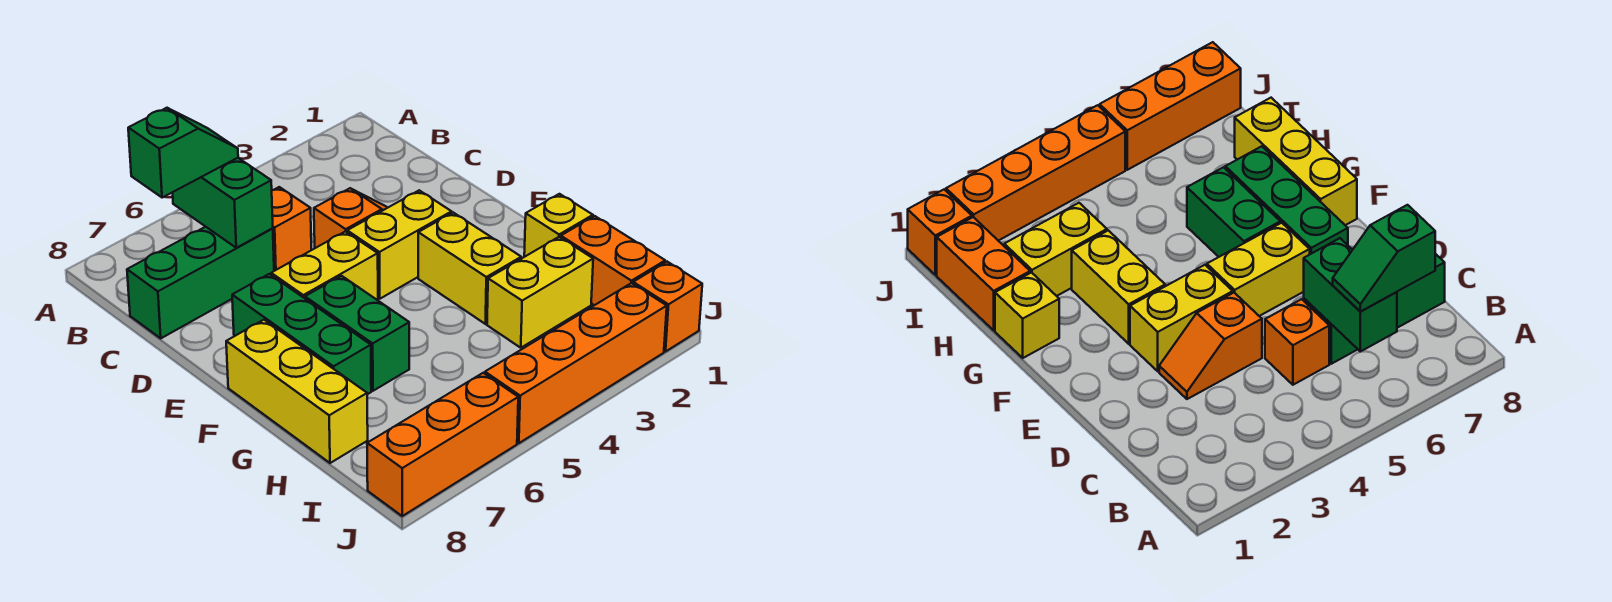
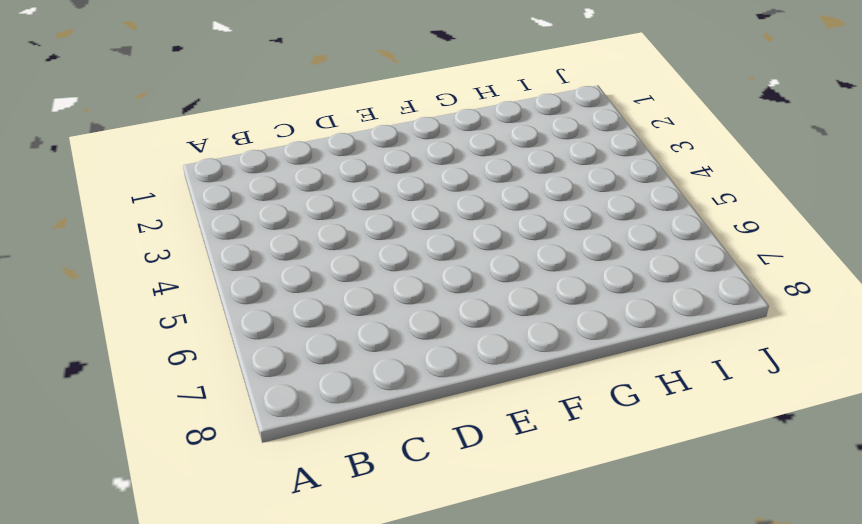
none -> orange 1x1 brick [272,187,311,271]
none -> green 1x3 brick [127,227,274,338]
none -> orange 1x2 slope [314,188,388,248]

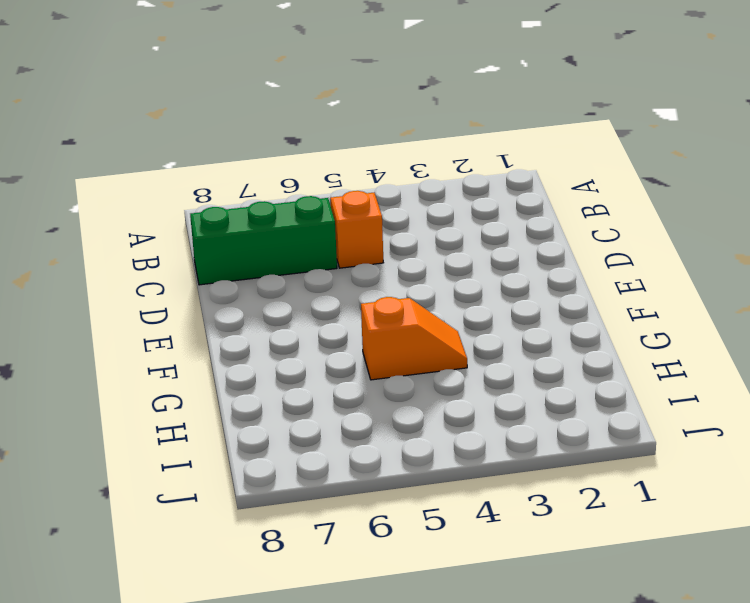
orange 1x2 slope [361,297,467,380] -> orange 1x2 slope moved to [314,188,388,248]
none -> yellow 1x2 brick [347,190,452,299]
none -> yellow 1x2 brick [271,231,378,300]
none -> green 1x3 brick [232,274,371,394]

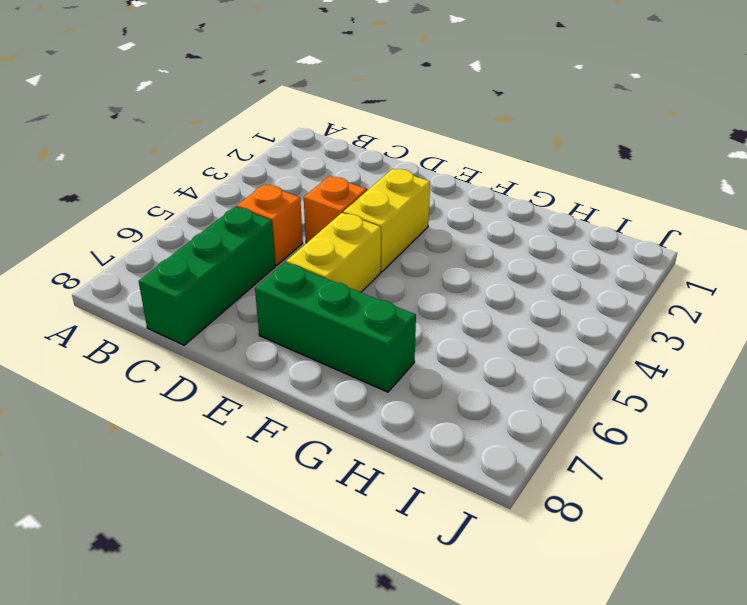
none -> yellow 1x2 brick [418,213,521,324]
none -> green 1x2 brick [305,276,409,391]
none -> yellow 1x3 brick [226,320,368,463]

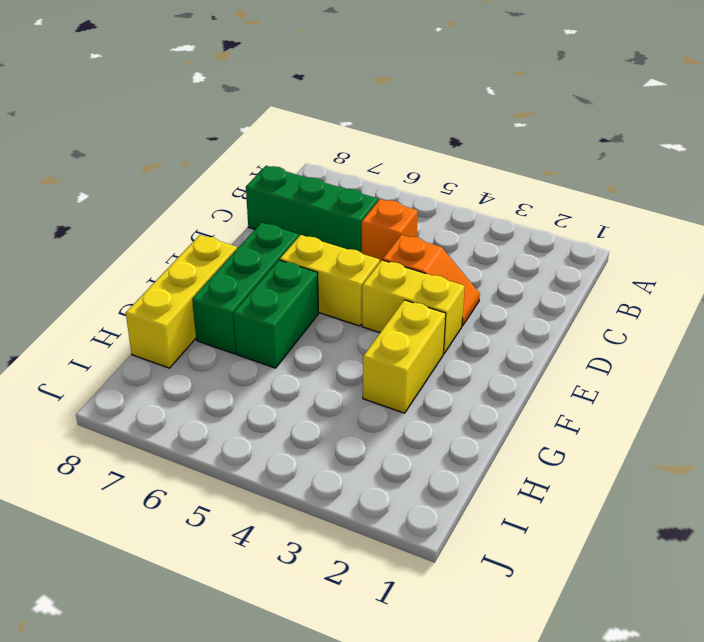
none -> yellow 1x1 brick [524,194,593,257]
none -> orange 1x2 brick [561,216,665,305]
none -> yellow 1x2 brick [487,237,593,348]

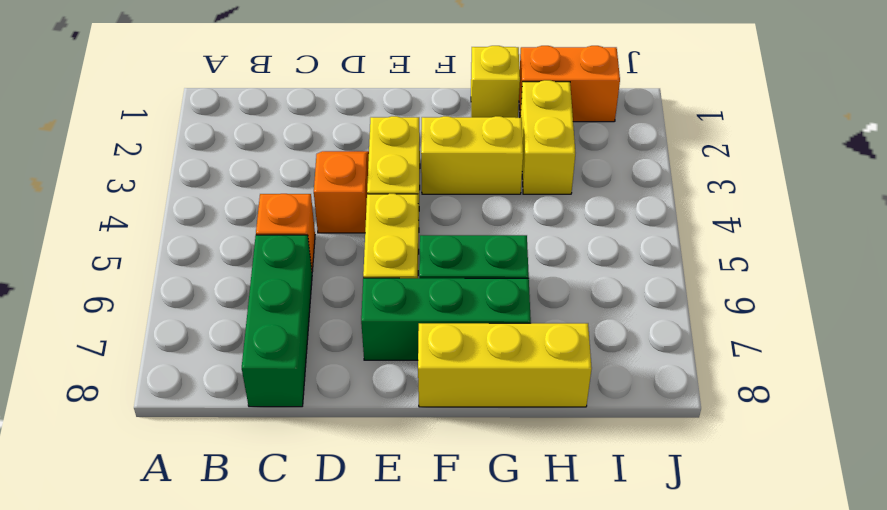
none -> orange 1x1 brick [633,262,702,352]
none -> orange 1x4 brick [485,283,667,443]
none -> orange 1x3 brick [367,373,518,516]

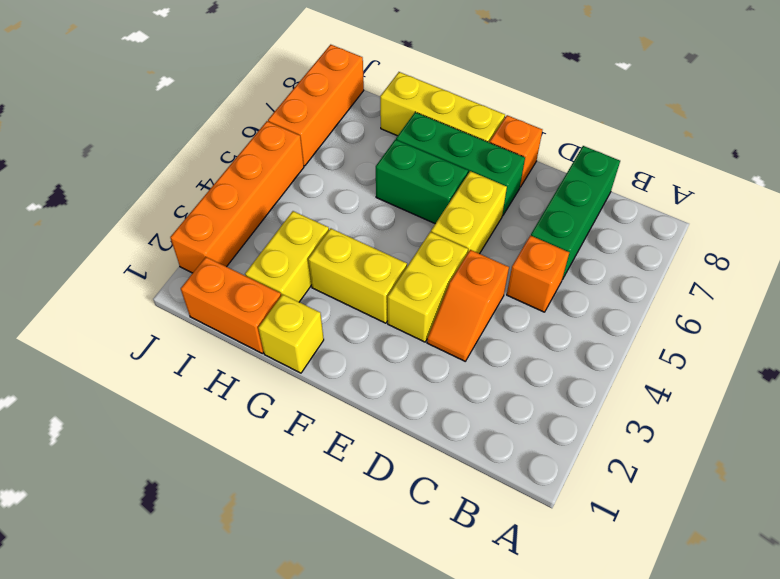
orange 1x1 brick [490,115,542,187] -> orange 1x1 brick moved to [633,262,702,352]
none -> green 1x2 brick [173,158,273,248]
none -> green 1x2 slope [128,108,238,198]

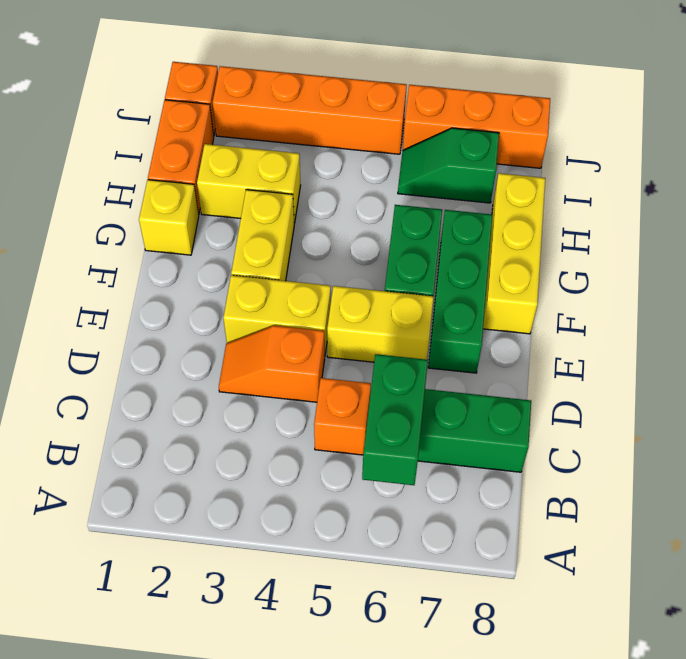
green 1x2 slope [398,128,499,203] -> green 1x2 slope moved to [128,108,238,198]

